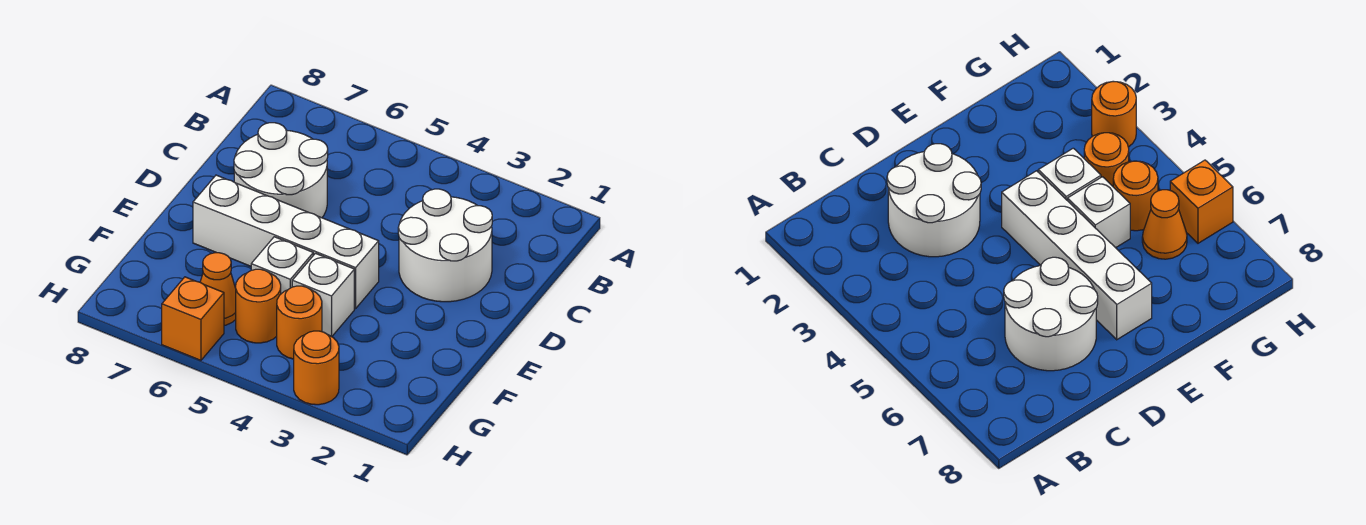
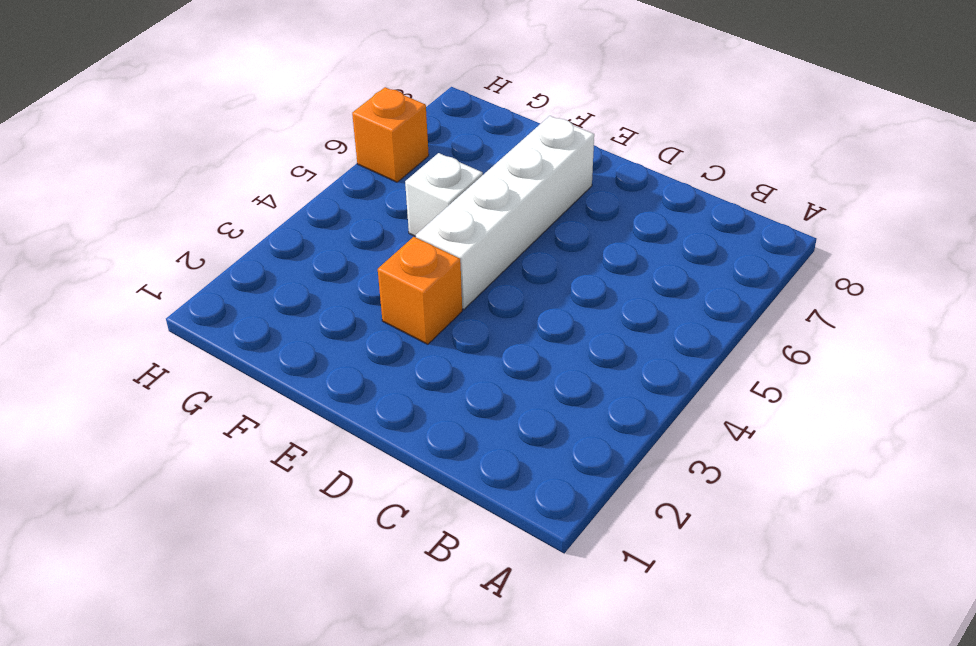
orange 1x1 brick [378,237,462,344] -> none
none -> white 2x2 round brick [398,189,492,302]
none -> white 2x2 round brick [234,123,328,218]

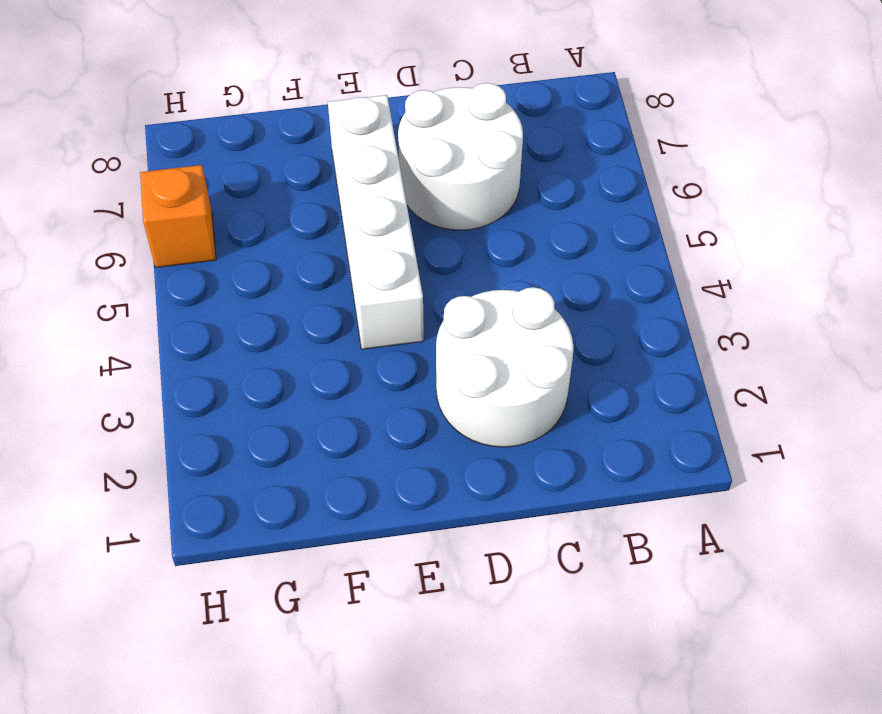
none -> white 1x1 brick [292,253,354,336]
none -> white 1x1 brick [251,237,313,294]

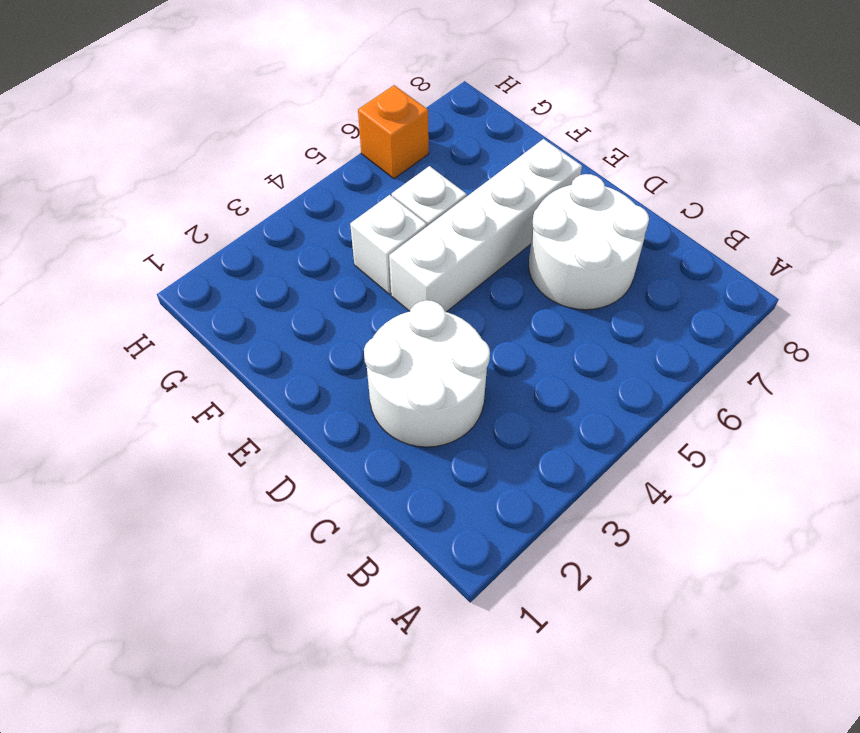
none -> orange 1x1 round brick [277,286,322,359]
none -> orange 1x1 round brick [236,269,281,343]

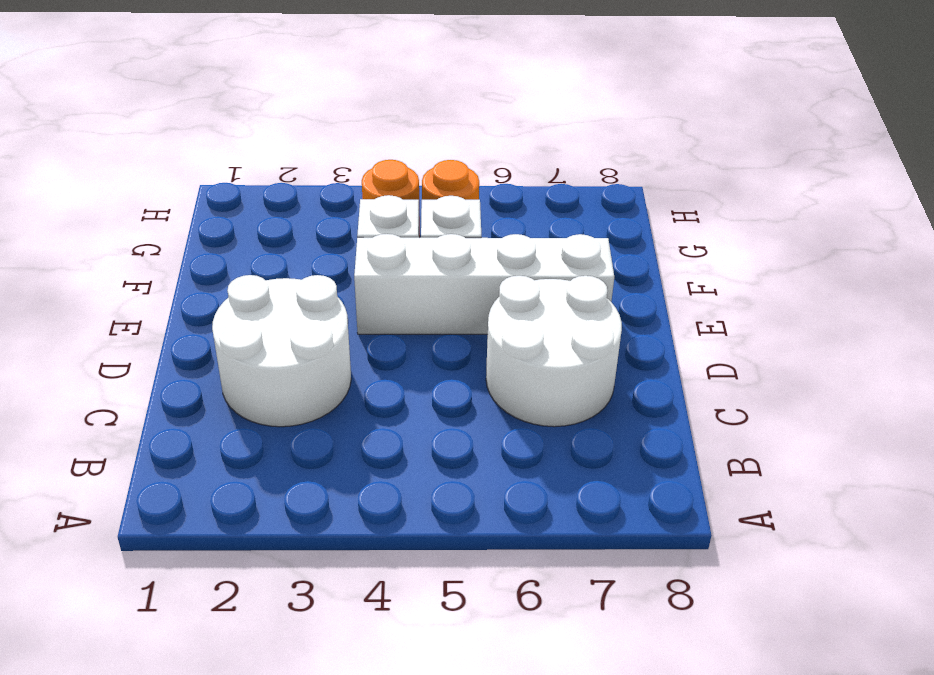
none -> orange 1x1 cone [200,253,236,325]
none -> orange 1x1 round brick [294,331,339,405]

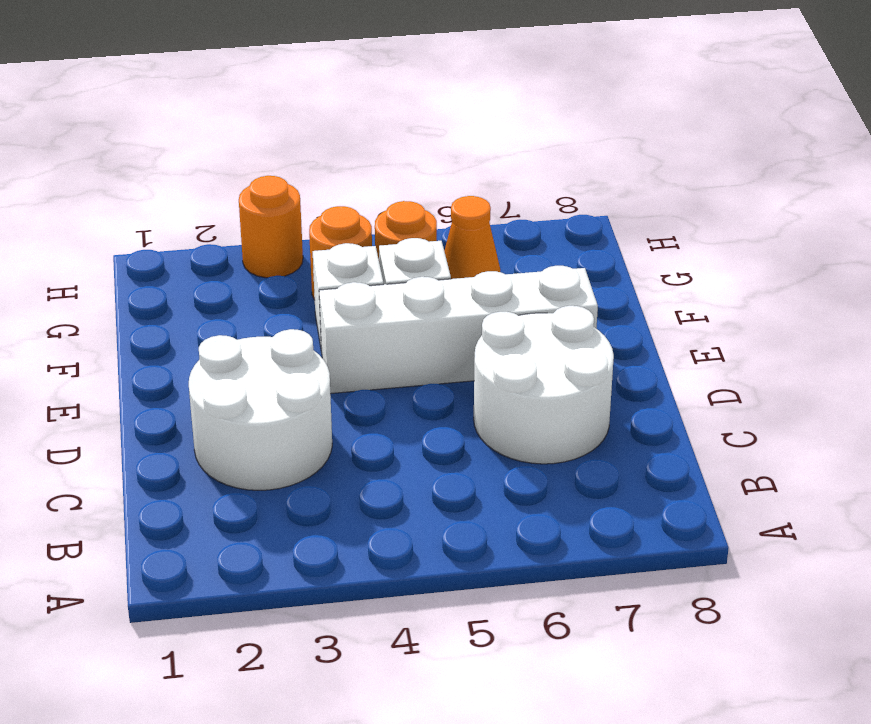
none -> orange 1x1 brick [162,277,224,360]

